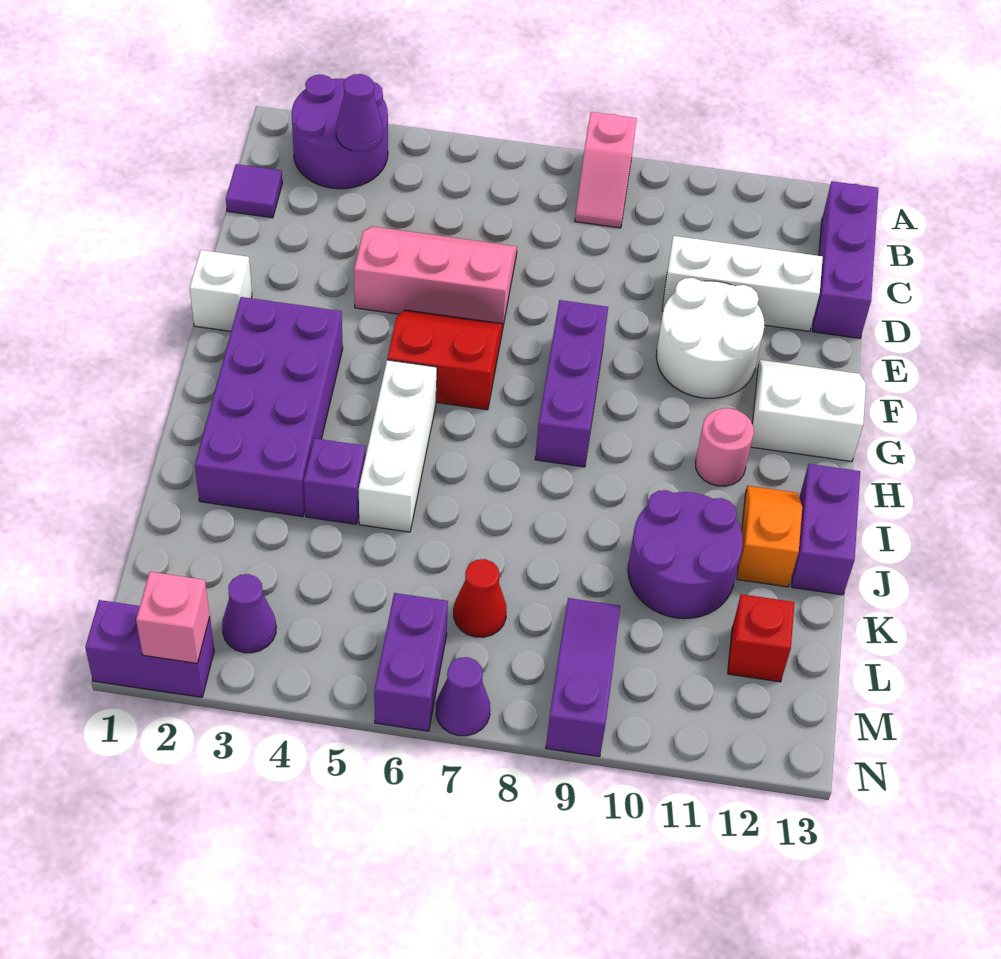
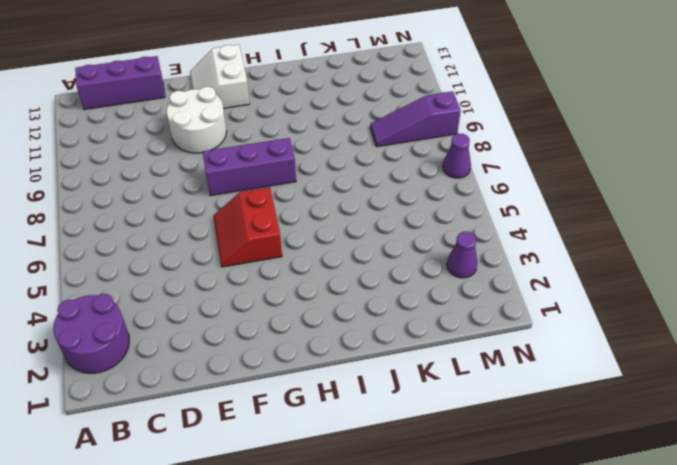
none -> pink 1x2 slope [575,112,637,228]
none -> purple 1x1 tile [226,164,282,218]
none -> pink 2x3 slope [354,226,517,325]

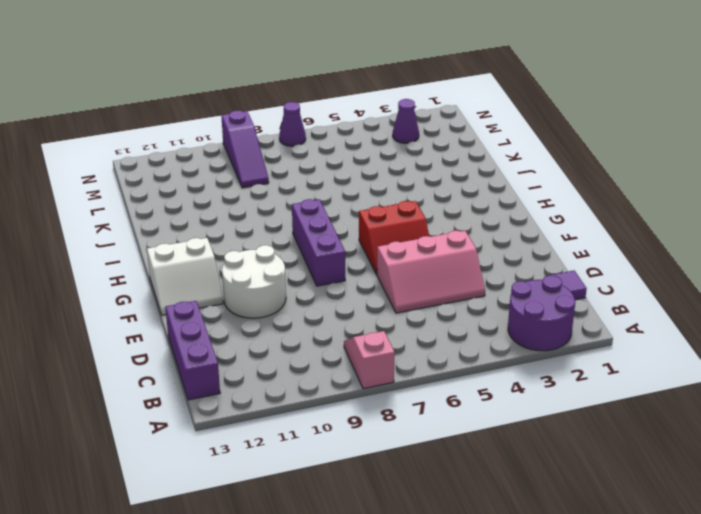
none -> white 1x3 brick [662,236,823,331]
none -> white 1x1 brick [190,250,252,331]
none -> purple 2x4 brick [195,297,343,517]

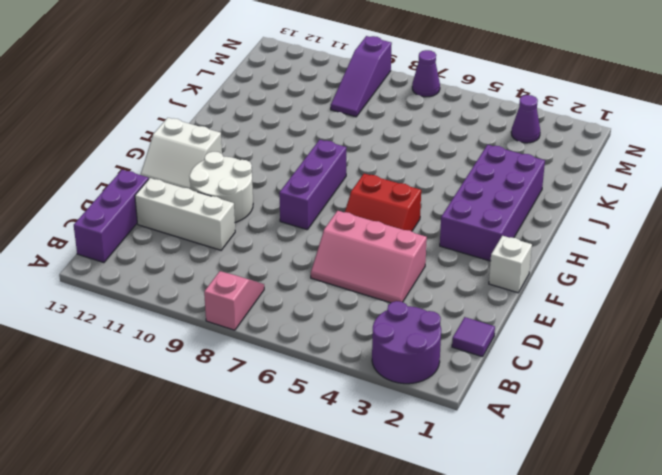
none -> white 1x3 brick [359,360,437,532]
none -> pink 1x1 round brick [695,408,754,486]
none -> orange 1x2 slope [737,486,802,587]

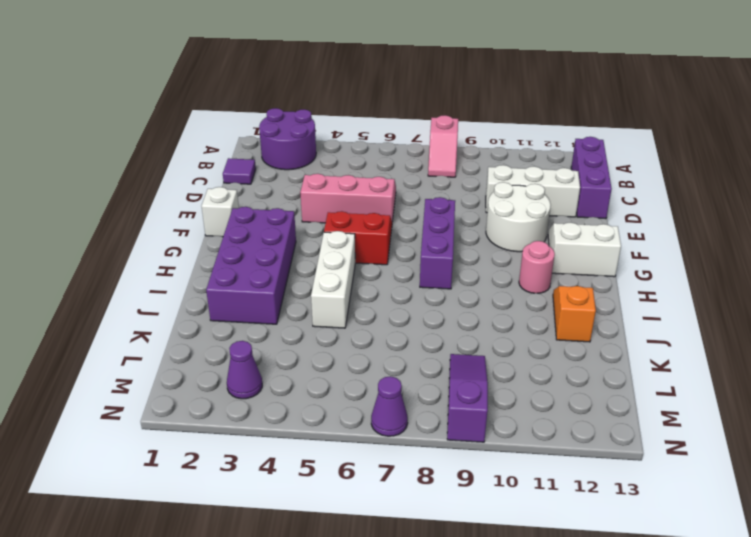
none -> purple 1x2 brick [791,464,860,595]
none -> purple 1x1 brick [304,438,366,524]
none -> purple 2x2 round brick [628,490,743,619]

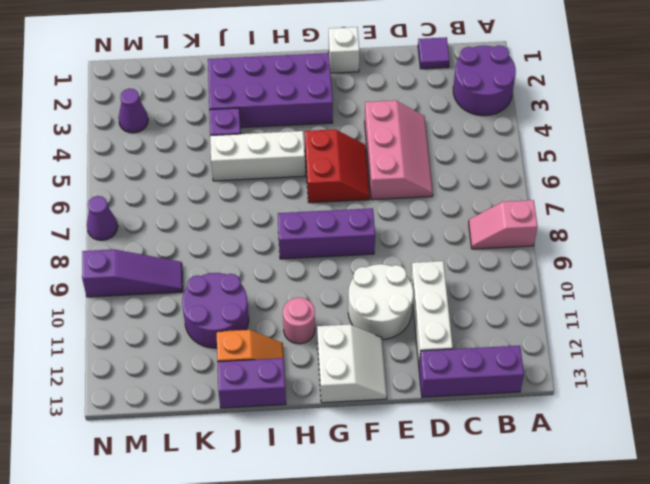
none -> red 1x1 cone [454,559,507,637]
none -> red 1x1 brick [728,594,795,682]
none -> purple 1x2 brick [374,593,448,731]

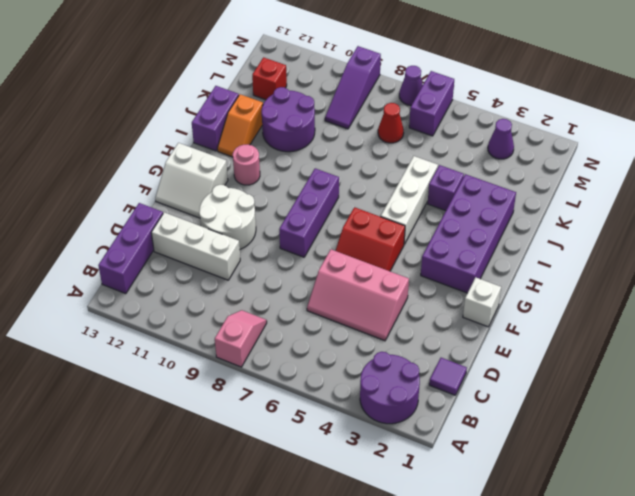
none -> purple 1x2 brick [85,600,214,697]
none -> purple 1x1 cone [336,74,383,152]
none -> pink 1x1 brick [136,572,210,663]

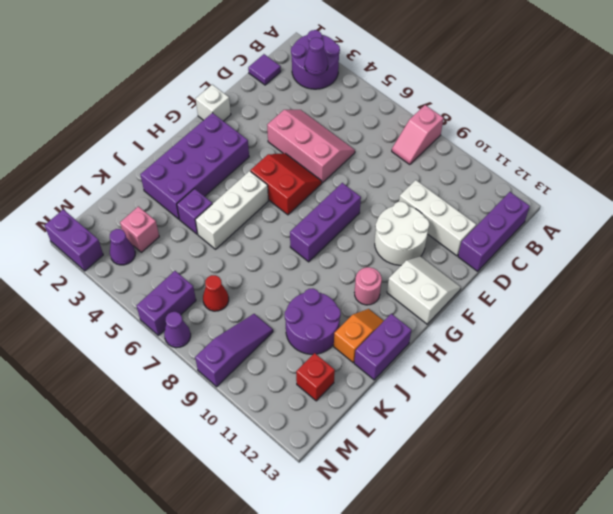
pink 1x1 brick [120,207,159,252] -> pink 1x1 brick moved to [136,572,210,663]

